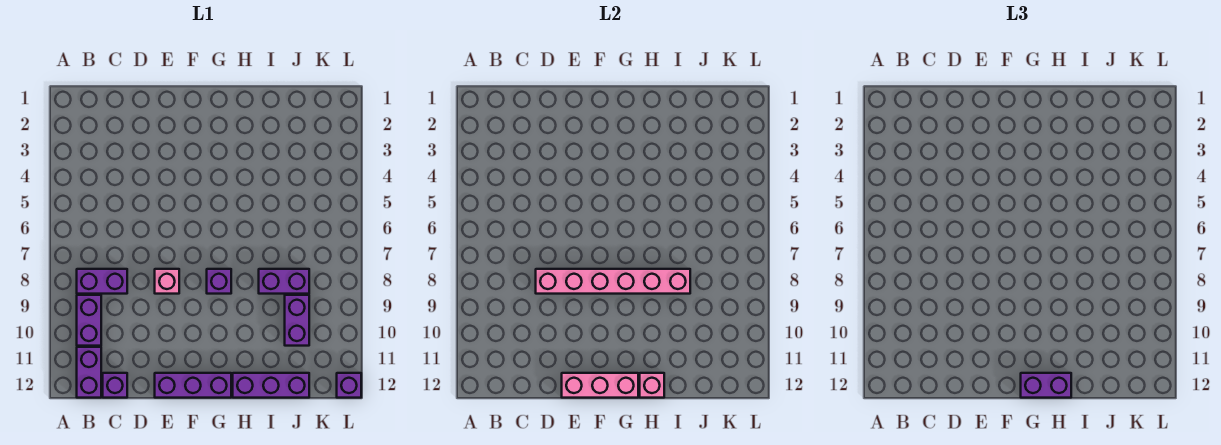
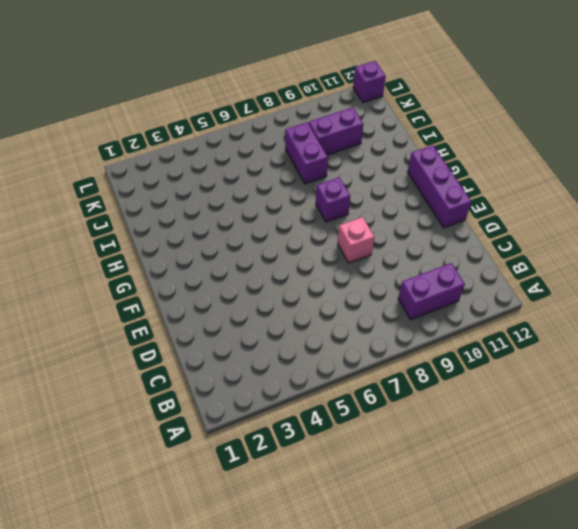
none -> purple 1x2 brick [77,269,127,294]
none -> purple 1x2 brick [77,347,101,398]
none -> purple 1x1 brick [103,373,127,398]

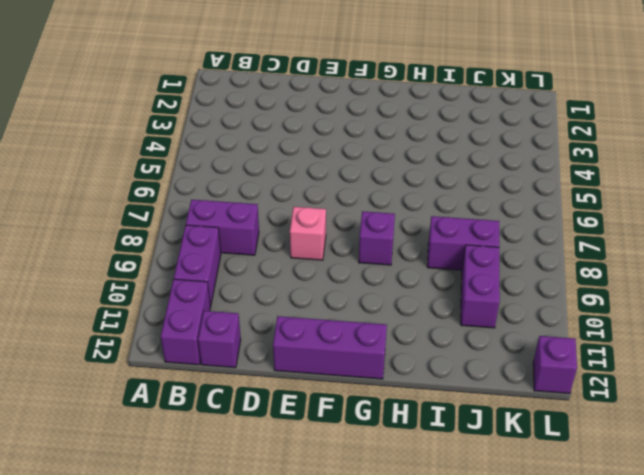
none -> purple 1x3 brick [233,373,309,398]
none -> pink 1x6 brick [536,269,690,294]
none -> pink 1x3 brick [562,373,638,398]

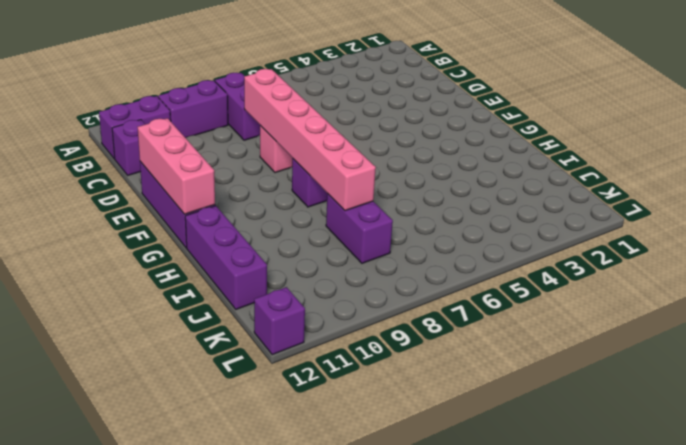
none -> purple 1x2 brick [285,295,309,346]
none -> pink 1x1 brick [640,373,664,398]
none -> purple 1x2 brick [1021,373,1071,398]

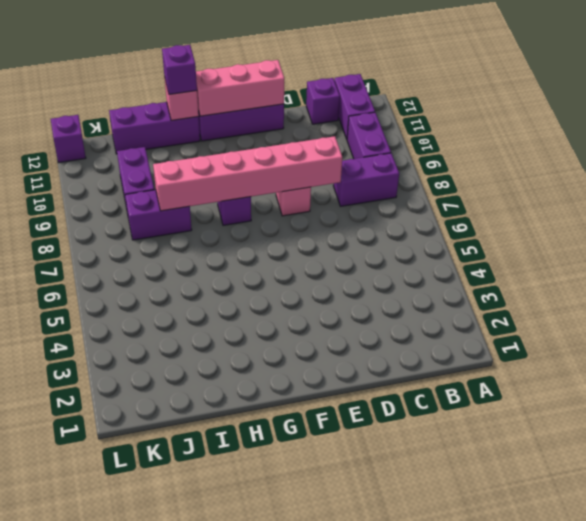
purple 1x1 brick [162,45,197,94] -> purple 1x2 brick [1021,373,1071,398]

